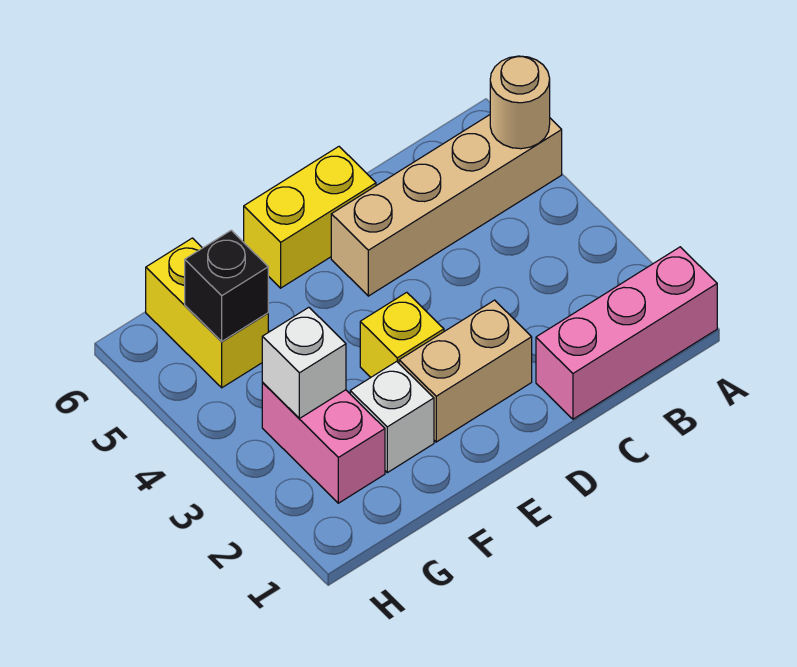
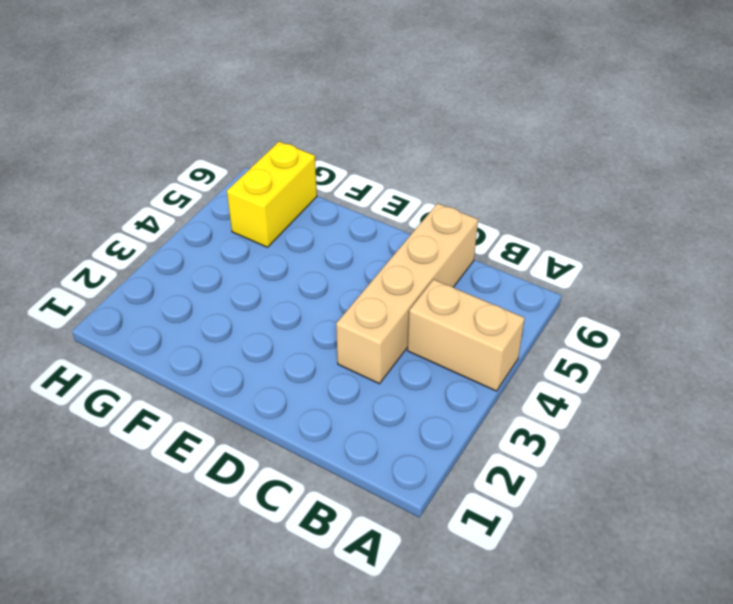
tan 1x2 brick [408,279,525,391] -> tan 1x2 brick moved to [399,300,532,442]
tan 1x4 brick [336,203,478,384] -> tan 1x4 brick turned to [331,115,562,296]
none -> pink 1x3 brick [536,247,717,419]
none -> yellow 1x2 brick [244,147,376,288]

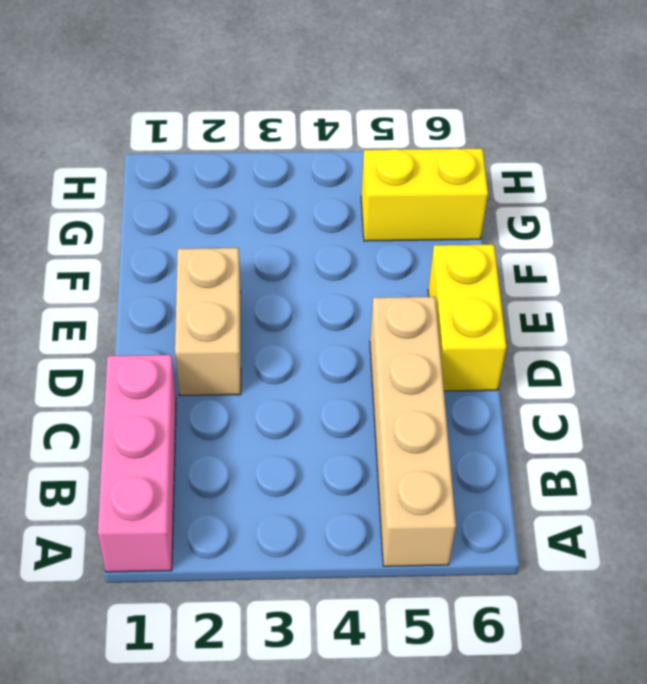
none -> yellow 1x1 brick [360,292,444,377]
none -> white 1x1 brick [350,361,434,473]

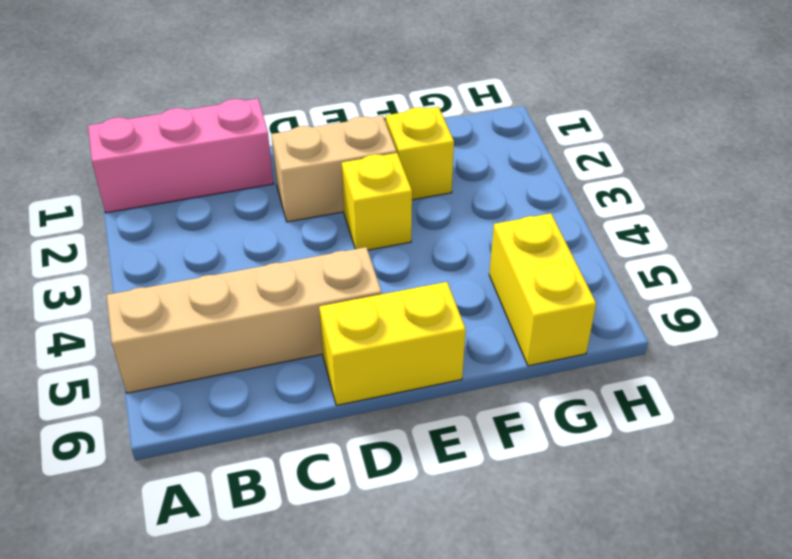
yellow 1x1 brick [386,107,454,200] -> white 1x1 brick [350,361,434,473]
none -> pink 1x2 brick [262,383,385,503]
none -> tan 1x1 round brick [490,56,550,149]

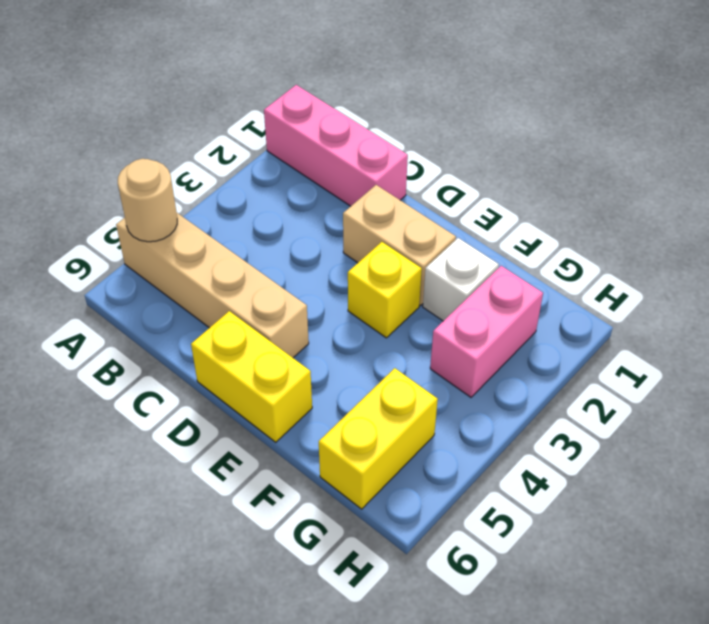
none -> white 1x1 brick [262,307,346,418]
none -> black 1x1 brick [185,230,268,342]

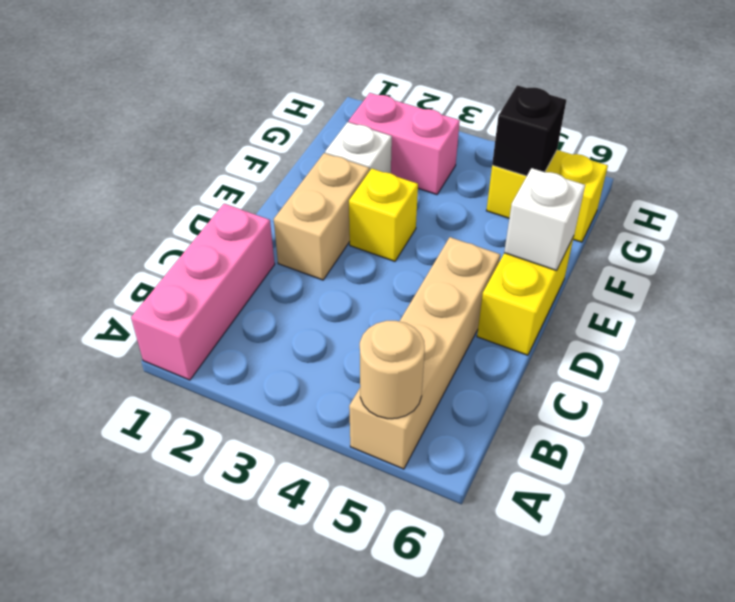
white 1x1 brick [504,168,585,271] -> white 1x1 brick moved to [262,307,346,418]

